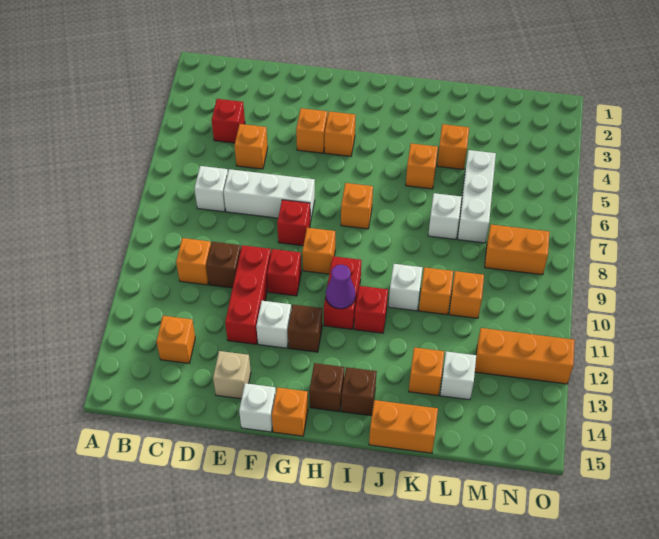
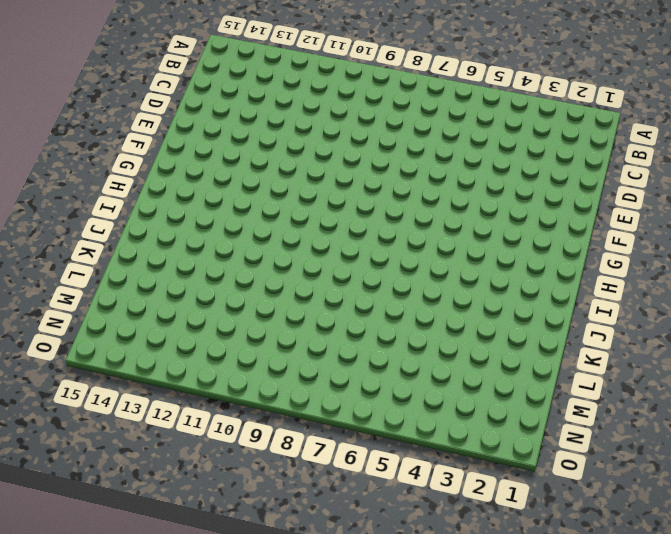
none -> red 1x1 brick [212,99,245,143]
none -> white 1x1 brick [195,166,228,212]
none -> orange 1x1 brick [176,238,211,285]
none -> orange 1x1 brick [156,316,195,363]

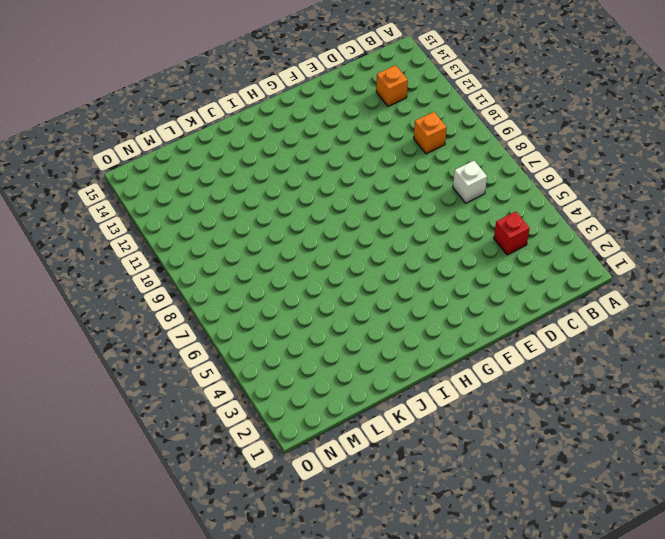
none -> orange 1x1 brick [235,124,268,169]
none -> white 1x3 brick [224,169,315,222]
none -> brown 1x1 brick [206,242,241,288]
none -> red 1x3 brick [225,245,271,344]

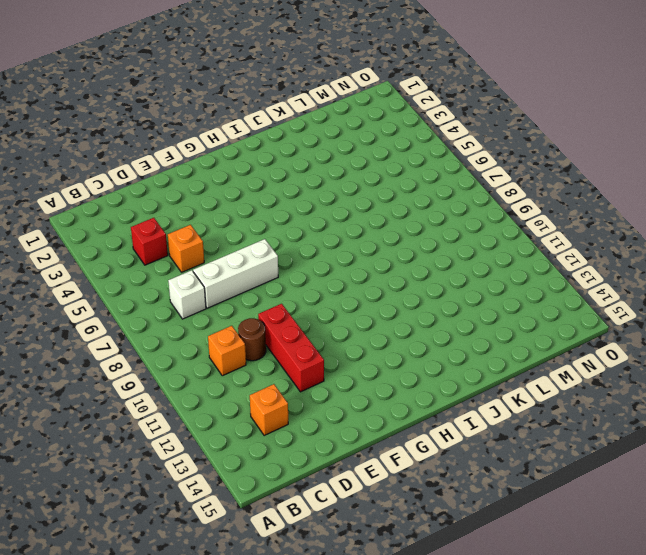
brown 1x1 round brick [238,318,266,361] -> brown 1x1 brick [206,242,241,288]
none -> tan 1x1 brick [213,351,251,399]
none -> orange 1x1 brick [296,108,327,153]
none -> red 1x1 brick [277,200,310,246]
none -> red 1x1 brick [267,249,301,296]

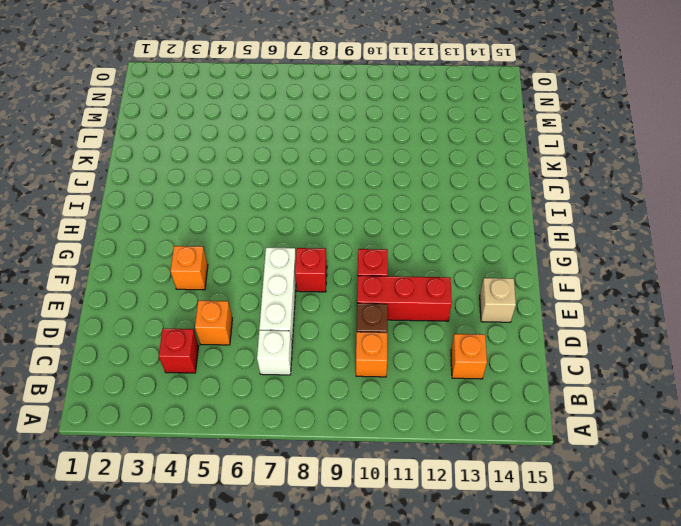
none -> white 1x1 brick [256,301,291,348]
none -> white 1x1 brick [239,383,276,432]
none -> orange 1x1 brick [325,111,355,156]
none -> orange 1x1 brick [302,228,335,274]

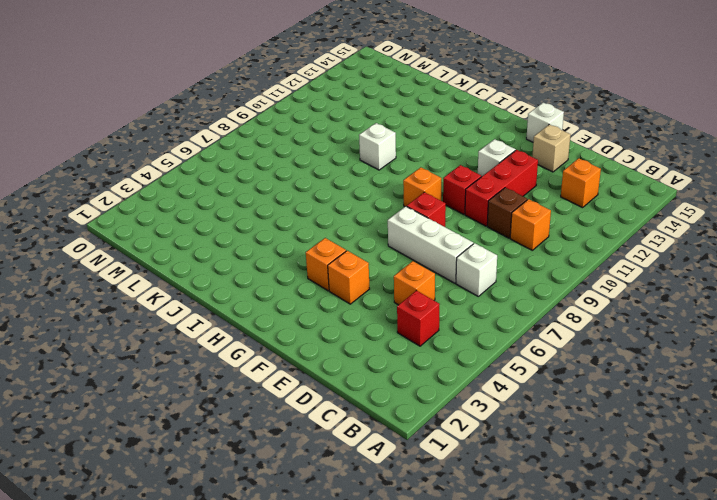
none -> brown 1x1 brick [288,305,322,352]
none -> orange 1x1 brick [272,387,308,436]
none -> orange 1x1 brick [341,183,373,229]
none -> red 1x2 brick [324,256,361,329]

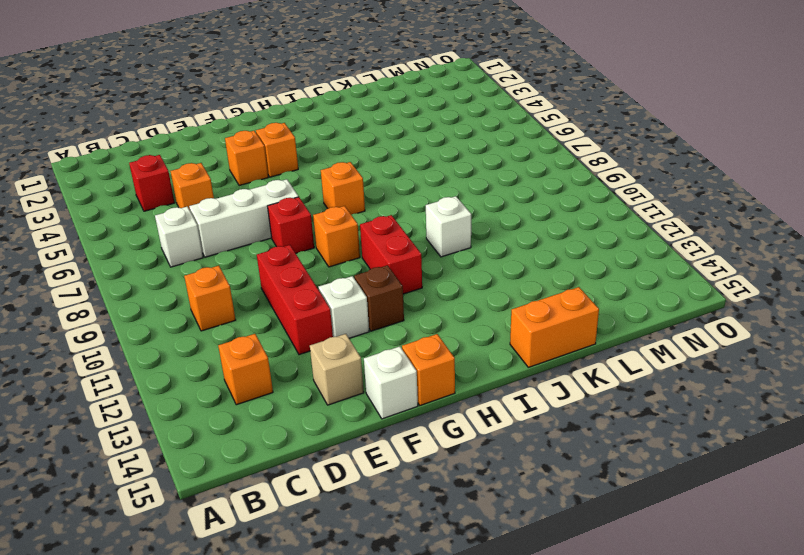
none -> brown 1x1 brick [206,242,241,288]
none -> red 1x1 brick [267,249,301,296]
none -> brown 1x1 brick [309,363,345,412]
none -> red 1x1 brick [354,286,388,333]

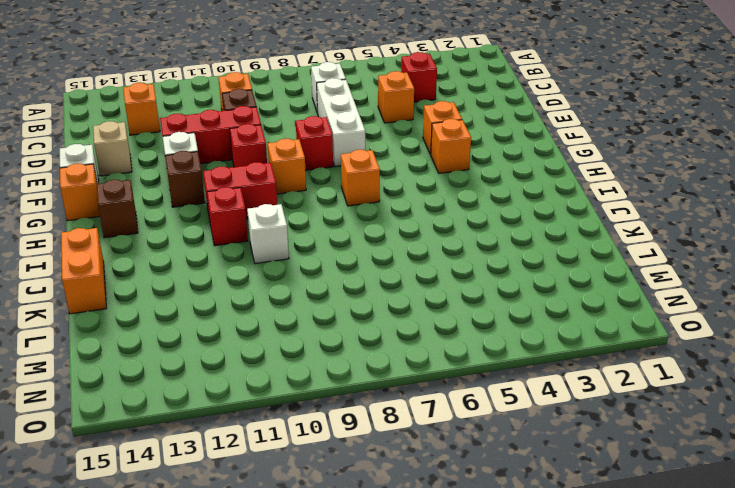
none -> brown 1x1 brick [341,367,377,416]
none -> orange 1x1 brick [406,143,438,189]
none -> orange 1x1 brick [437,124,469,169]
none -> white 1x1 brick [428,193,462,239]

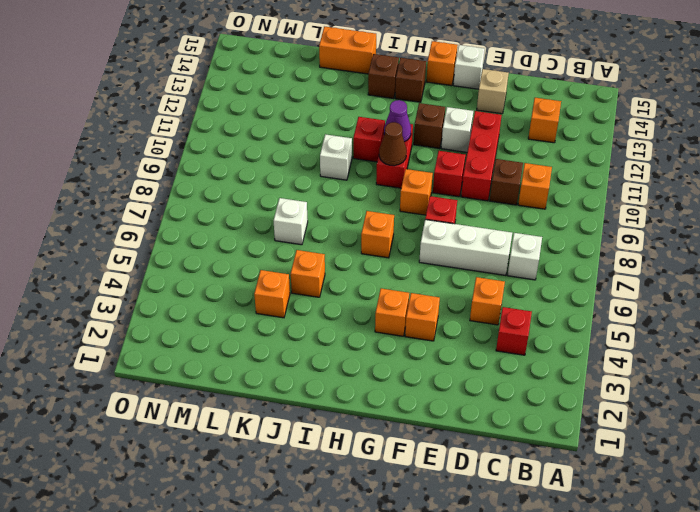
brown 1x1 cone [379,122,407,166] -> none
none -> orange 1x1 brick [419,267,453,315]
none -> orange 1x1 brick [409,347,444,396]
none -> white 1x3 brick [458,150,496,243]
none -> orange 1x1 brick [449,271,484,318]

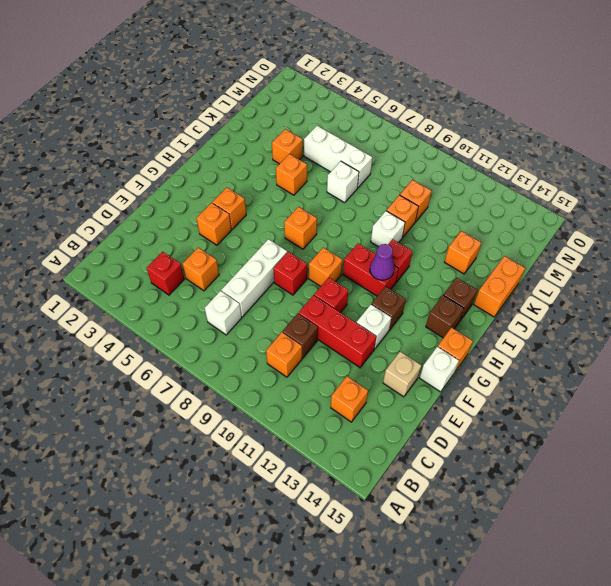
none -> white 1x1 brick [440,351,476,400]
none -> orange 1x2 brick [485,225,550,275]
none -> orange 1x3 brick [475,328,575,384]

